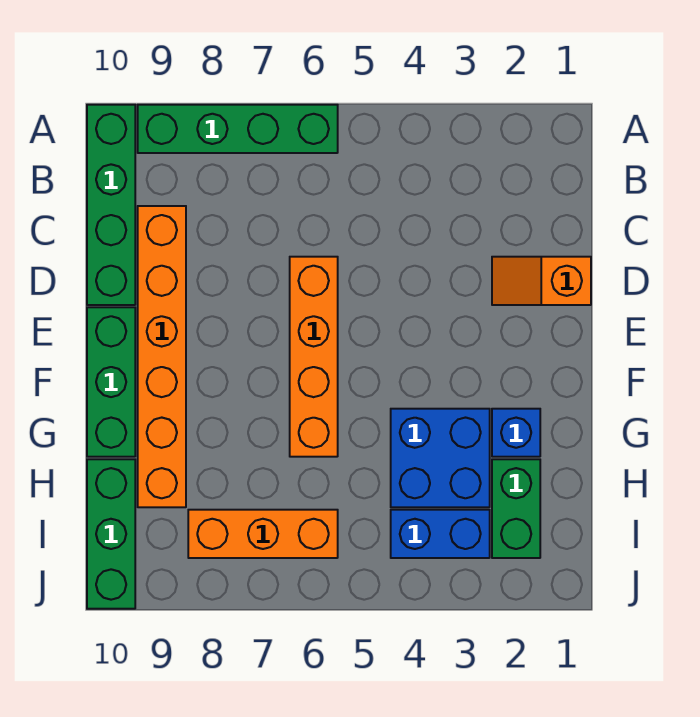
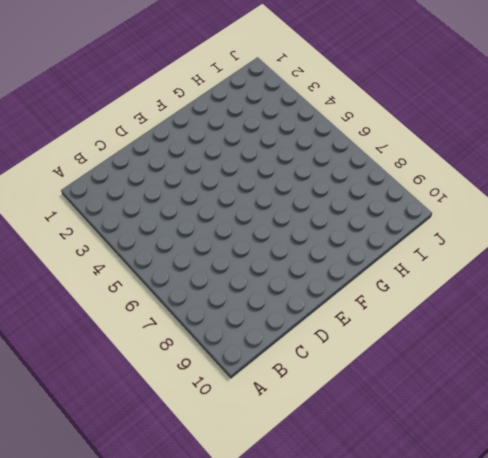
none -> green 1x4 brick [138,105,338,153]
none -> green 1x4 brick [87,105,135,305]
none -> orange 1x6 brick [138,206,186,507]

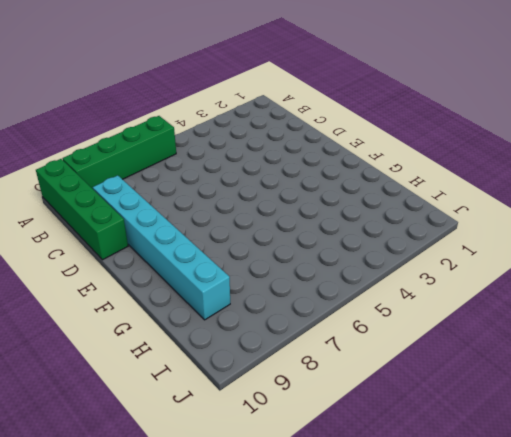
cyan 1x6 brick [93,175,230,320] -> orange 1x6 brick [138,206,186,507]
none -> orange 1x2 slope [492,257,591,305]
none -> orange 1x4 brick [290,257,338,457]
none -> green 1x3 brick [87,307,135,457]

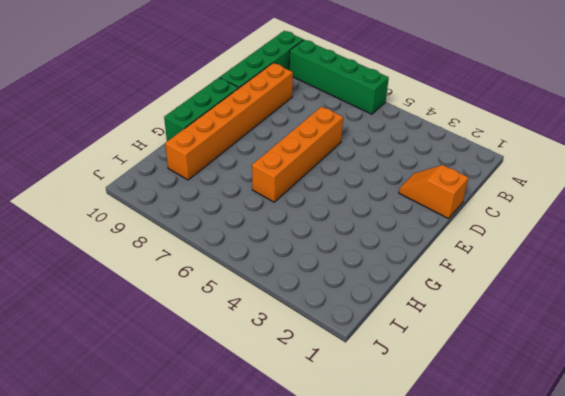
none -> blue 1x1 brick [492,409,540,457]
none -> blue 2x2 brick [391,409,490,507]
none -> green 1x2 brick [492,459,540,558]

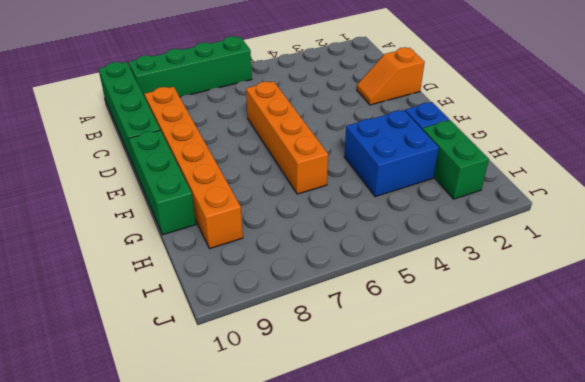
none -> green 1x3 brick [87,459,135,609]
none -> blue 1x2 brick [391,510,490,558]
none -> orange 1x3 brick [188,510,338,558]

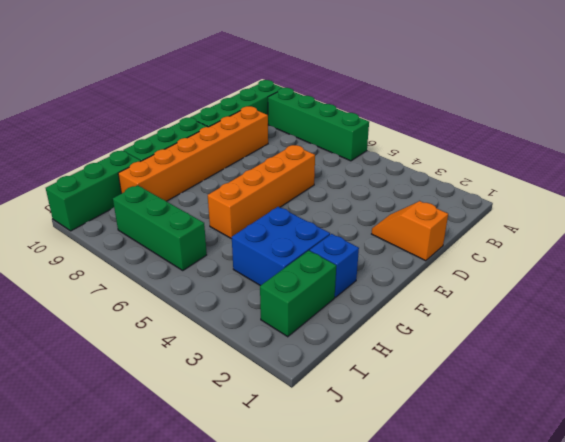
green 1x3 brick [113,185,207,270] -> orange 1x3 brick [188,510,338,558]
none -> blue 1x2 brick [391,510,490,558]

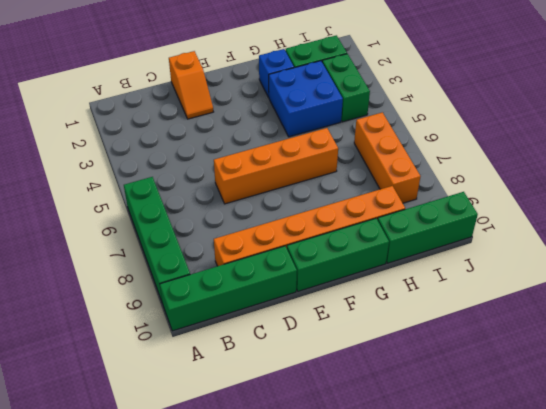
green 1x2 brick [322,54,370,122] -> blue 1x2 brick [391,510,490,558]

